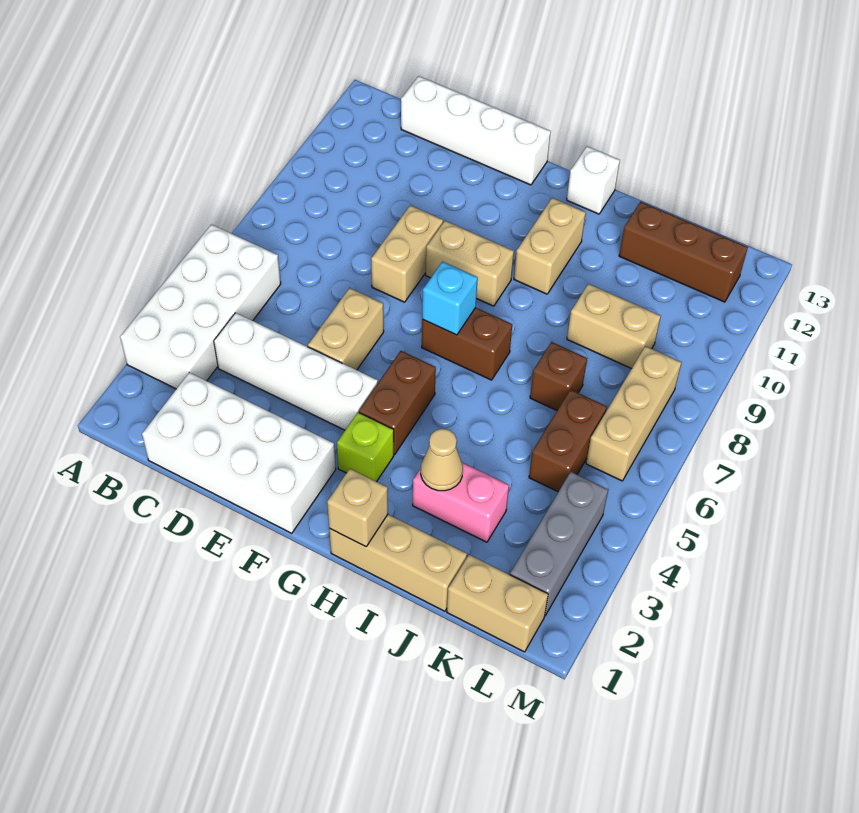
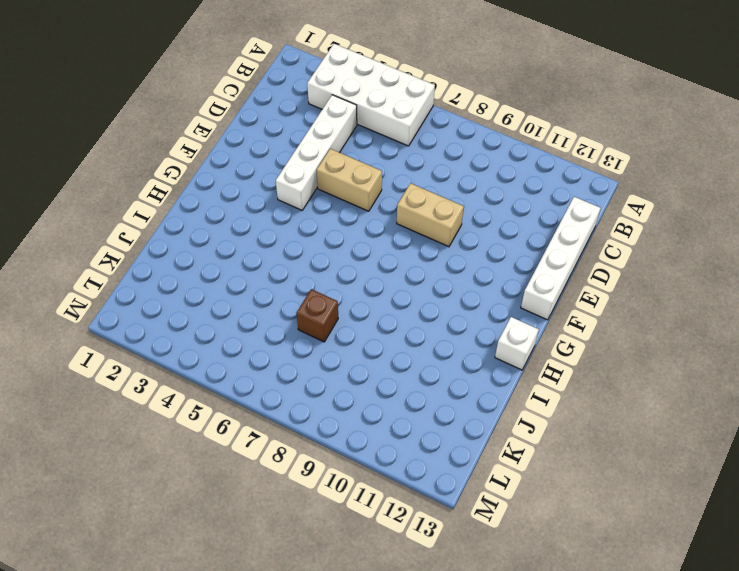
none -> white 2x4 brick [142,373,336,533]
none -> tan 1x2 brick [426,221,514,306]
none -> lime 1x1 brick [337,412,394,482]

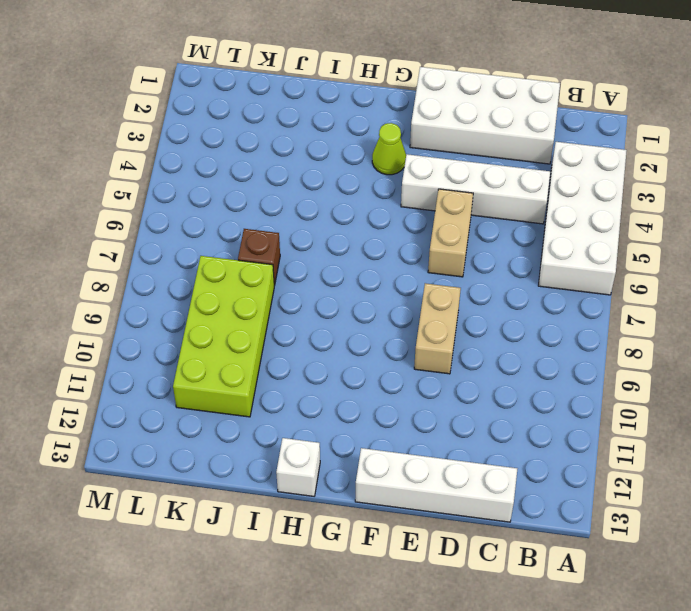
lime 1x1 cone [372,123,406,175] -> lime 1x1 brick [337,412,394,482]
lime 2x4 brick [173,256,274,417] -> tan 1x2 brick [567,284,661,369]
none -> tan 1x2 brick [426,221,514,306]
none -> brown 1x2 brick [359,351,436,454]
none -> brown 1x2 brick [422,308,512,380]

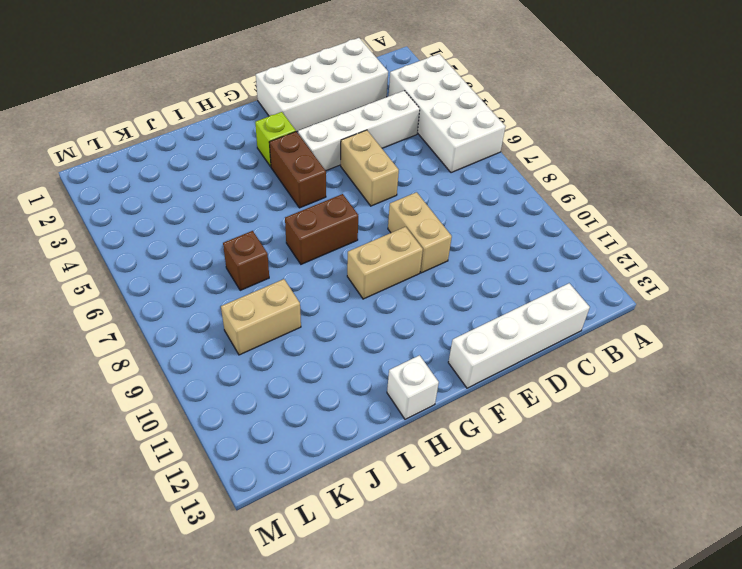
none -> tan 1x3 brick [329,514,467,611]
none -> tan 1x2 brick [514,198,586,294]
none -> pink 1x2 brick [413,463,509,542]

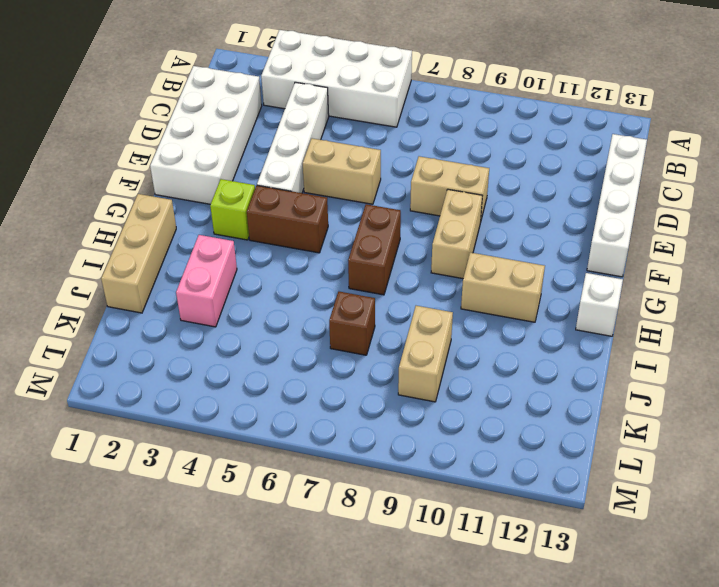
none -> brown 1x3 brick [619,202,748,302]
none -> tan 1x2 brick [447,555,548,652]
none -> brown 1x2 brick [529,390,607,492]

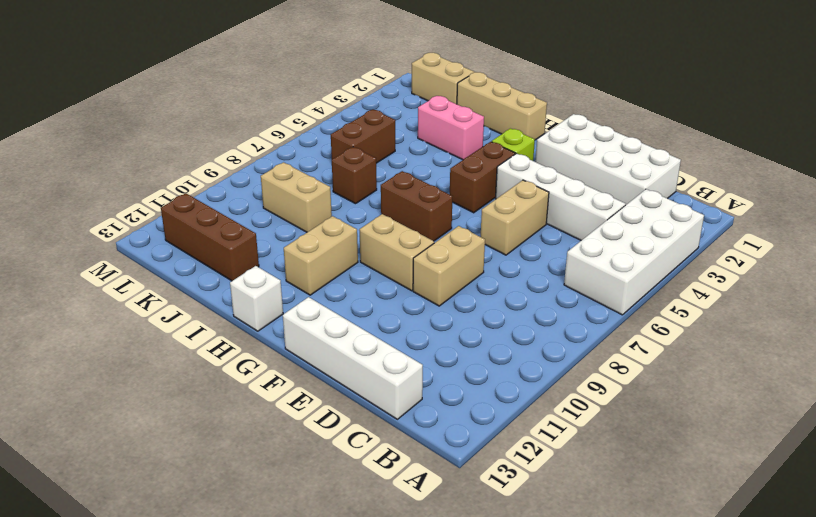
none -> grey 1x3 brick [510,472,608,615]
none -> tan 1x3 brick [586,346,682,481]
none -> cyan 1x1 brick [422,262,478,335]

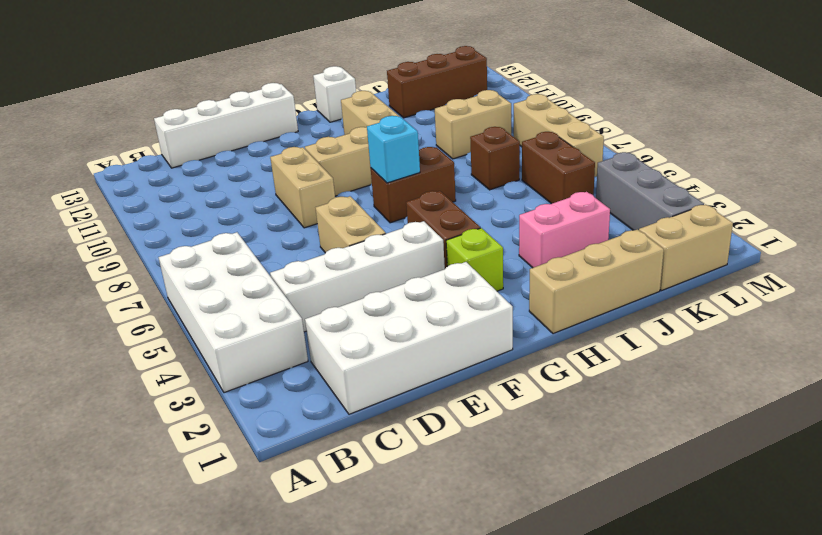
none -> tan 1x1 brick [327,469,388,547]
none -> tan 1x1 cone [421,429,463,491]

